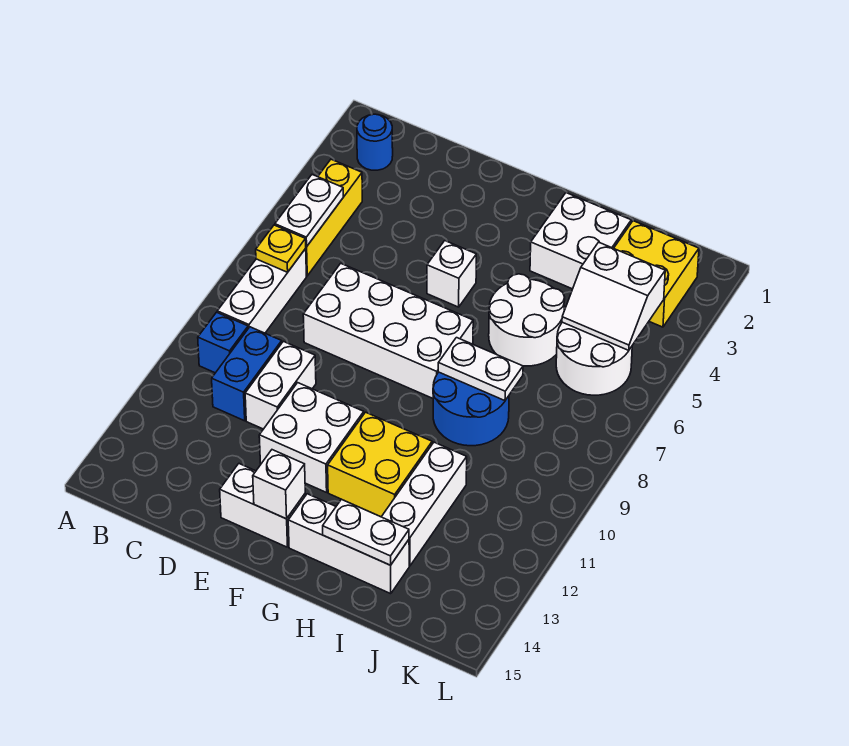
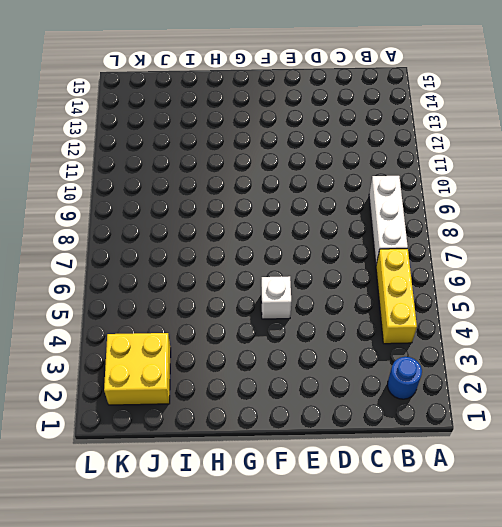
none -> blue 1x1 brick [198,312,248,373]
none -> blue 1x2 brick [212,327,282,421]
none -> white 2x4 brick [303,263,473,398]

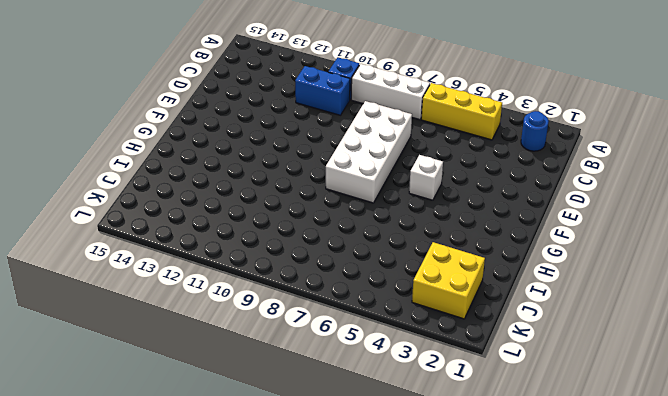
none -> white 1x2 brick [245,341,316,429]
none -> white 2x2 brick [259,383,364,492]
none -> white 1x2 brick [220,464,306,547]

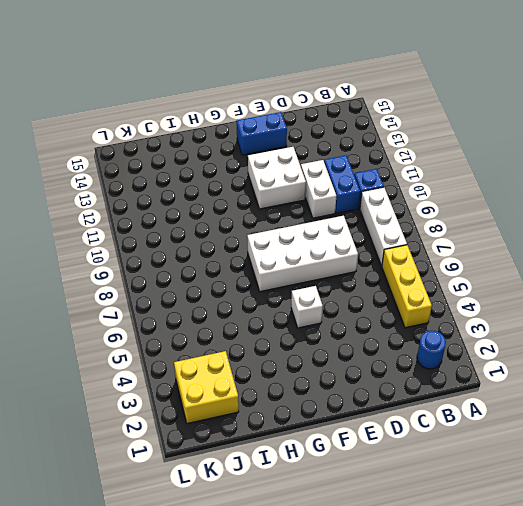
blue 1x2 brick [237,112,287,155] -> white 1x2 brick [220,464,306,547]
none -> yellow 2x2 brick [328,412,432,517]
none -> white 1x3 brick [288,494,409,594]
none -> white 2x2 brick [530,193,631,289]

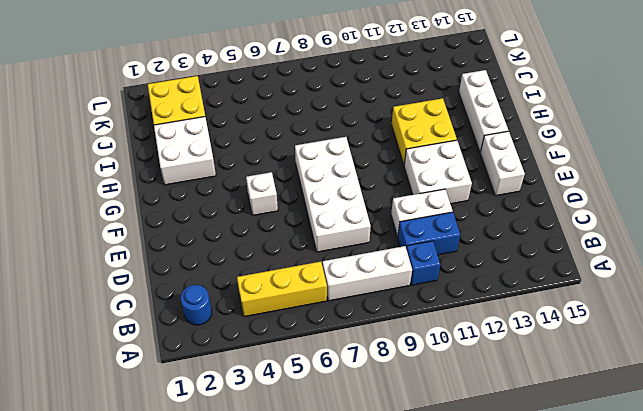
none -> white 2x2 round brick [489,274,565,366]
none -> blue 2x2 round brick [433,372,509,446]
none -> white 1x3 brick [382,442,467,566]

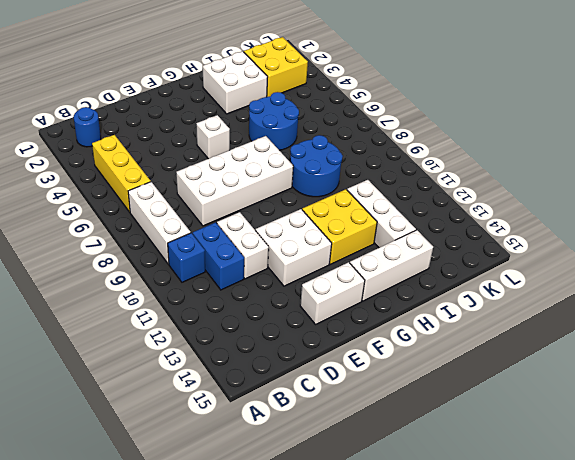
blue 2x2 round brick [249,92,299,150] -> white 2x2 round brick [489,274,565,366]
none -> white 2x2 round brick [556,322,632,395]
none -> white 1x2 plate [275,175,343,247]
none -> yellow 1x1 plate [256,225,306,272]

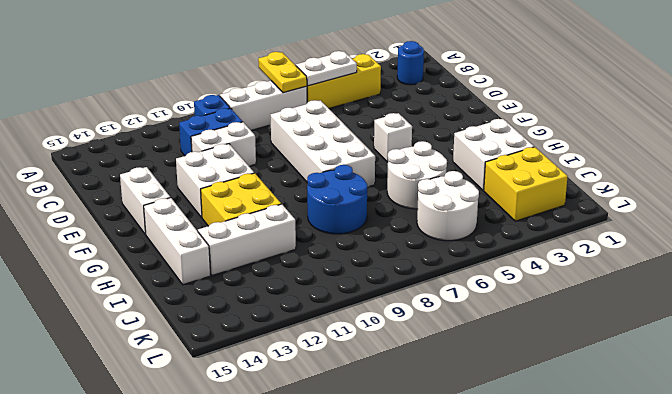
yellow 1x2 plate [258,52,307,93] -> yellow 1x1 plate [256,225,306,272]
none -> white 1x1 brick [253,450,305,519]
none -> white 1x2 plate [438,338,523,401]
none -> white 1x2 plate [323,499,409,565]

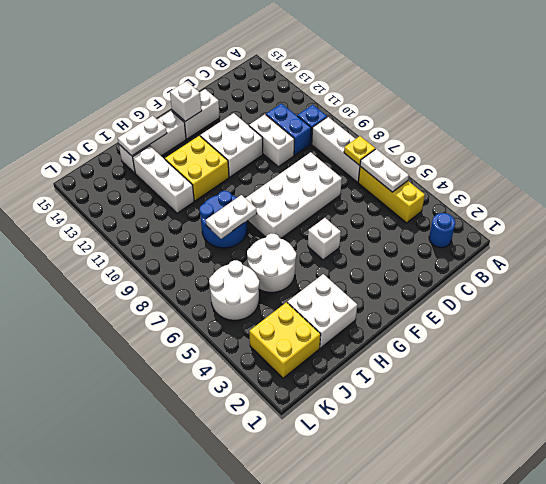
none -> white 2x2 slope [562,242,665,350]

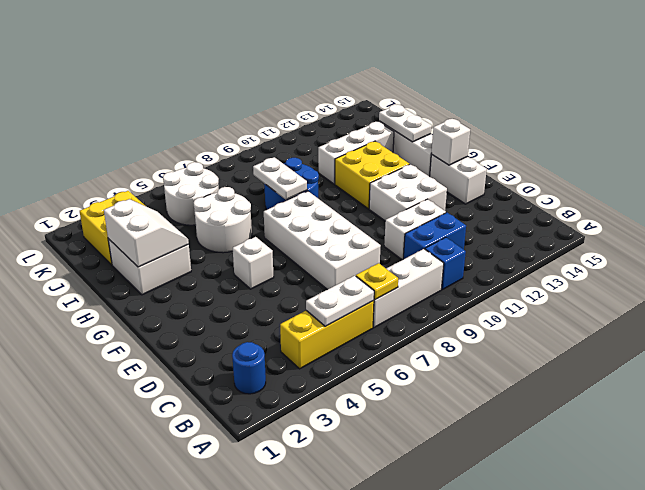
white 2x2 slope [104,199,189,267] -> white 2x2 slope moved to [562,242,665,350]

